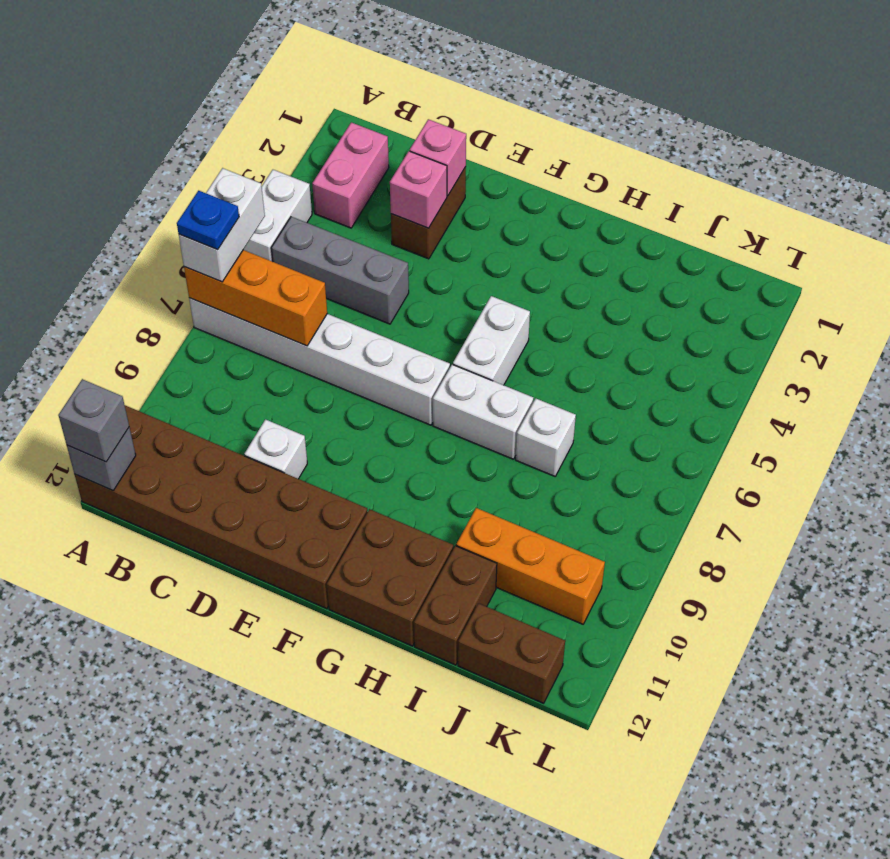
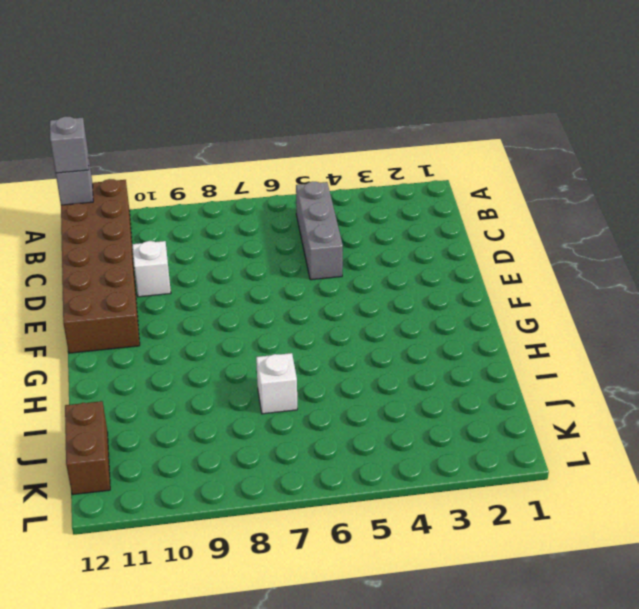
none -> white 1x2 brick [243,170,312,262]
none -> white 1x6 brick [189,298,450,425]
none -> pink 1x2 brick [312,122,389,228]

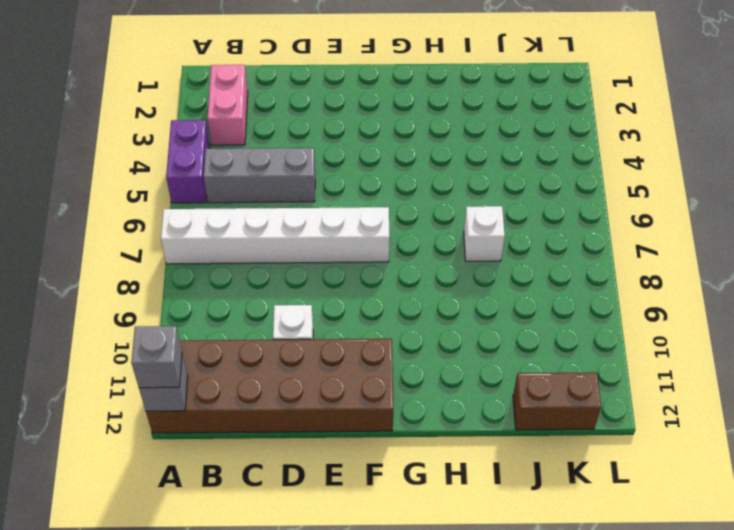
purple 1x2 brick [166,120,210,203] -> white 1x2 brick [243,170,312,262]
none -> brown 1x2 brick [391,167,466,259]
none -> white 1x2 brick [453,296,530,385]
none -> white 1x2 brick [433,365,533,459]

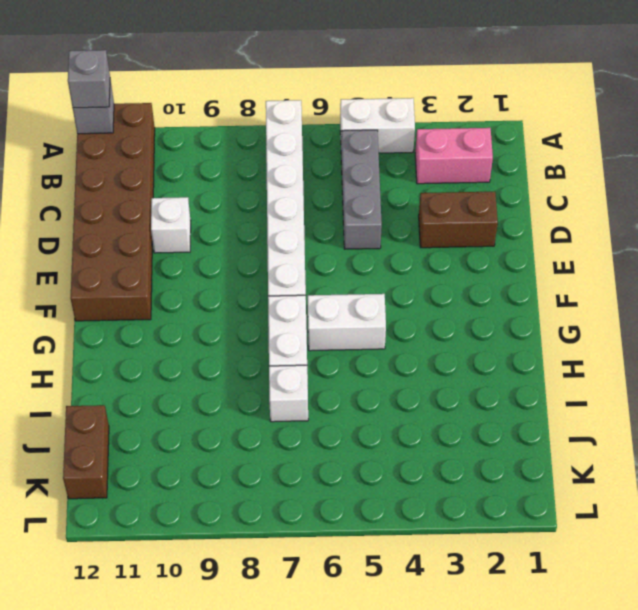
none -> brown 2x2 brick [327,509,453,646]
none -> orange 1x3 brick [456,508,605,624]
none -> brown 1x2 brick [414,546,497,665]

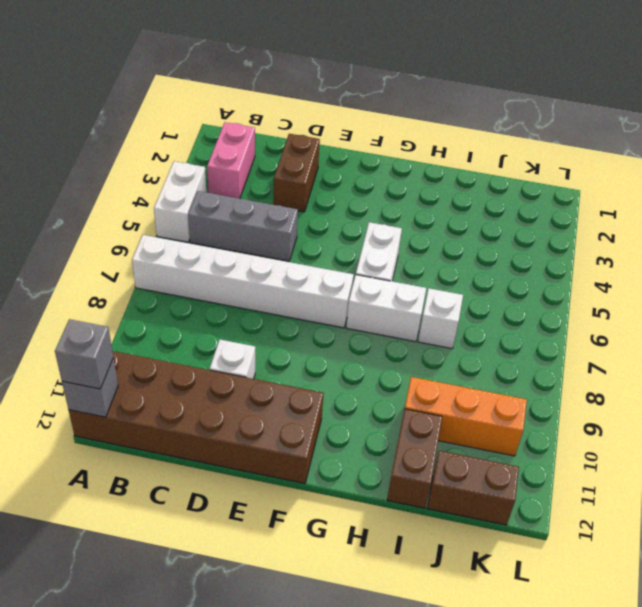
none -> brown 2x2 brick [327,509,453,646]
none -> orange 1x3 brick [184,250,327,346]
none -> pink 1x1 brick [410,119,466,196]

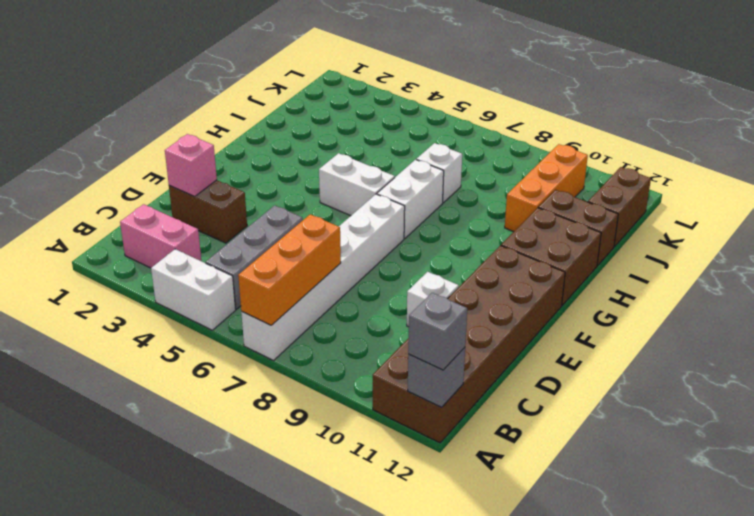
none -> pink 1x1 brick [390,151,447,228]
none -> white 1x2 brick [179,168,265,282]
none -> blue 1x1 plate [177,191,239,250]

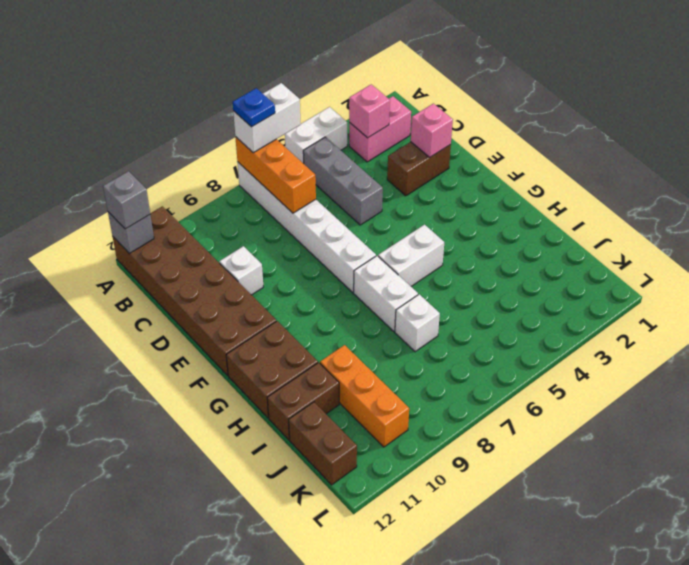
pink 1x1 brick [349,84,390,138] -> pink 1x1 brick moved to [390,151,447,228]

